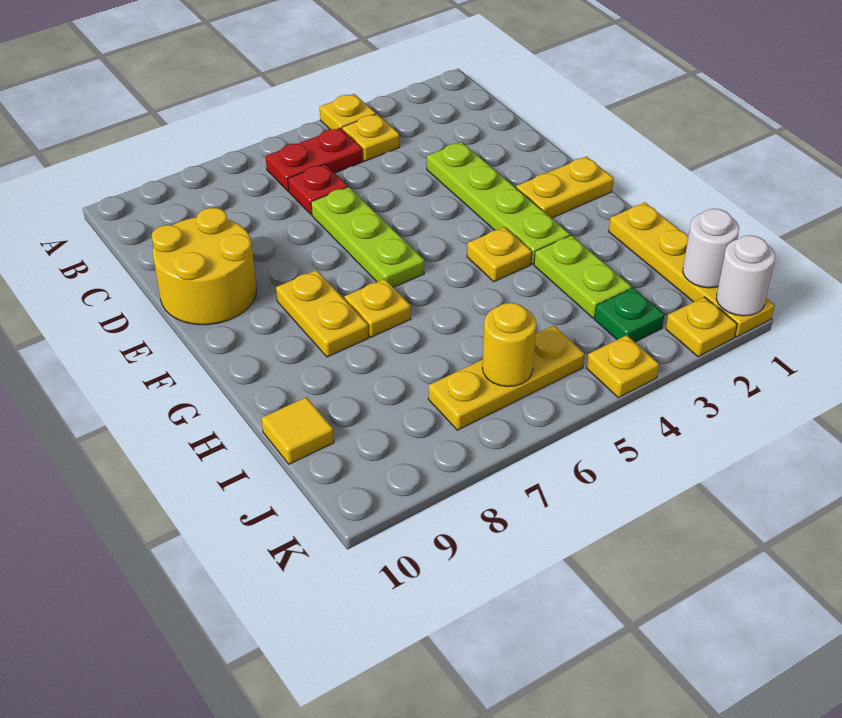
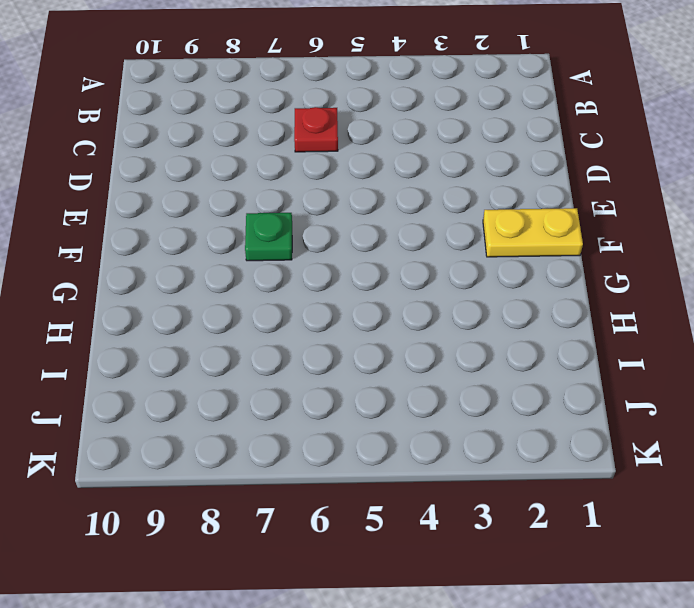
green 1x1 plate [245,213,292,261] -> green 1x1 plate moved to [595,288,664,342]
none -> yellow 1x1 plate [320,94,376,129]
none -> yellow 1x1 plate [342,114,400,161]
none -> red 1x2 plate [266,128,363,191]

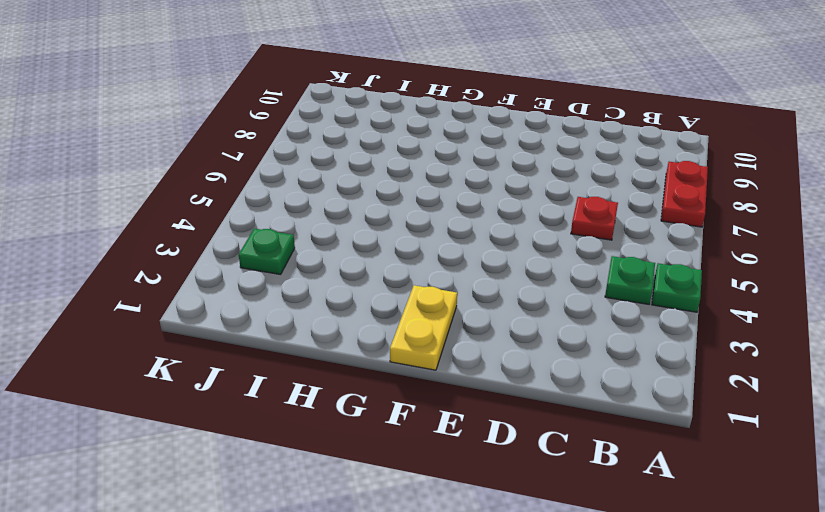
green 1x1 plate [652,263,702,312] -> yellow 1x1 plate [320,94,376,129]
red 1x2 plate [661,161,708,227] -> red 1x2 plate moved to [266,128,363,191]
green 1x1 plate [605,256,655,304] -> yellow 1x1 plate [342,114,400,161]
none -> lime 1x4 plate [427,142,570,264]
none -> lime 1x3 plate [311,187,424,288]
none -> yellow 2x2 round brick [152,208,257,325]

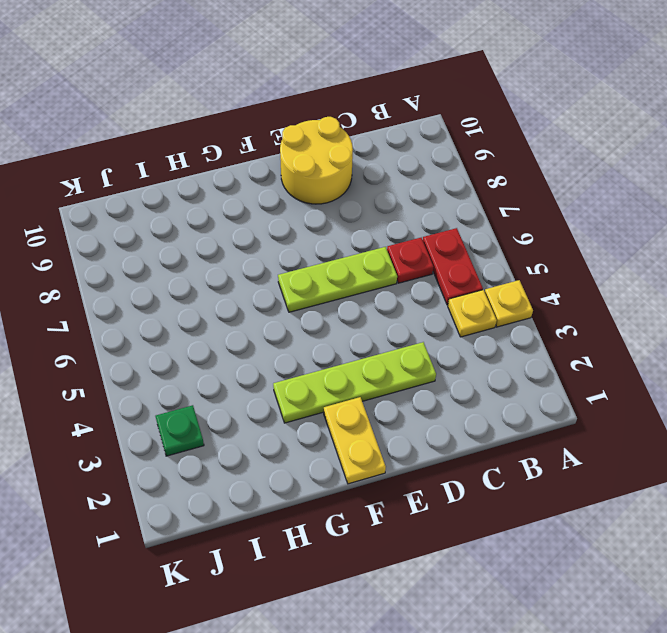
none -> yellow 1x2 plate [276,270,368,357]
none -> yellow 1x1 plate [467,227,532,282]
none -> yellow 1x1 plate [344,279,411,337]

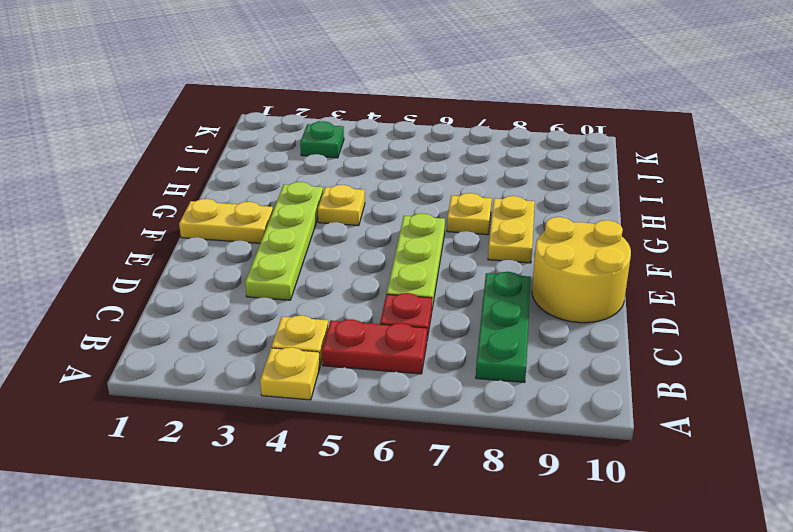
green 1x3 plate [476,272,531,383] -> none
none -> yellow 1x4 plate [609,202,775,337]
none -> lime 1x2 plate [534,235,632,318]
none -> yellow 1x1 tile [261,397,334,464]

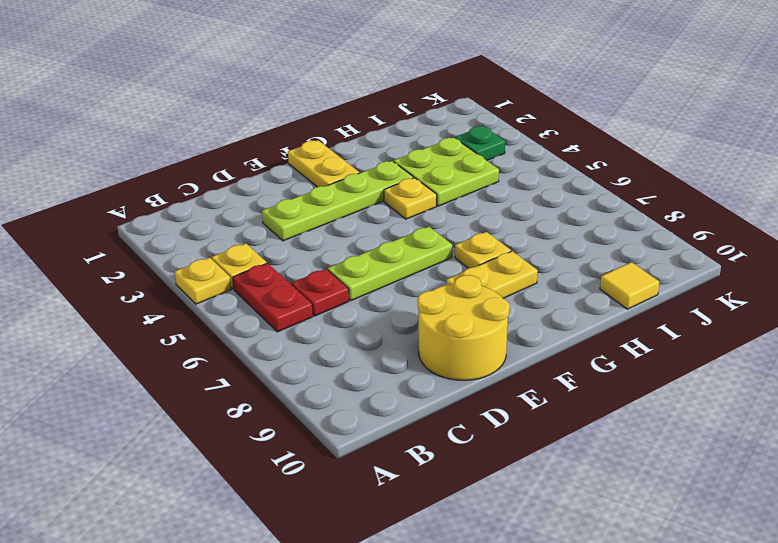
lime 2x2 plate [394,138,499,206] -> lime 1x2 plate [534,235,632,318]
none -> yellow 1x4 plate [609,202,775,337]
none -> yellow 1x3 plate [428,326,585,430]
none -> yellow 1x1 plate [666,297,737,357]

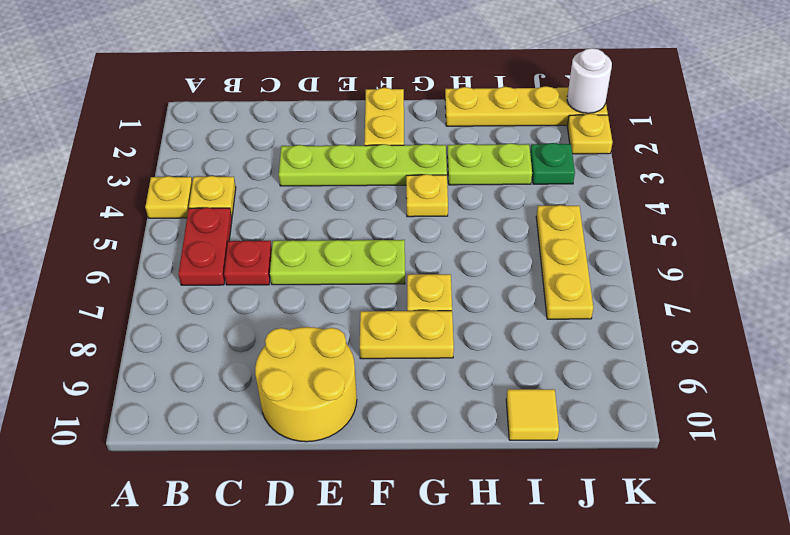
none -> yellow 1x1 plate [587,335,659,398]
none -> white 1x1 round brick [683,209,739,288]
none -> yellow 1x1 round brick [482,303,536,387]

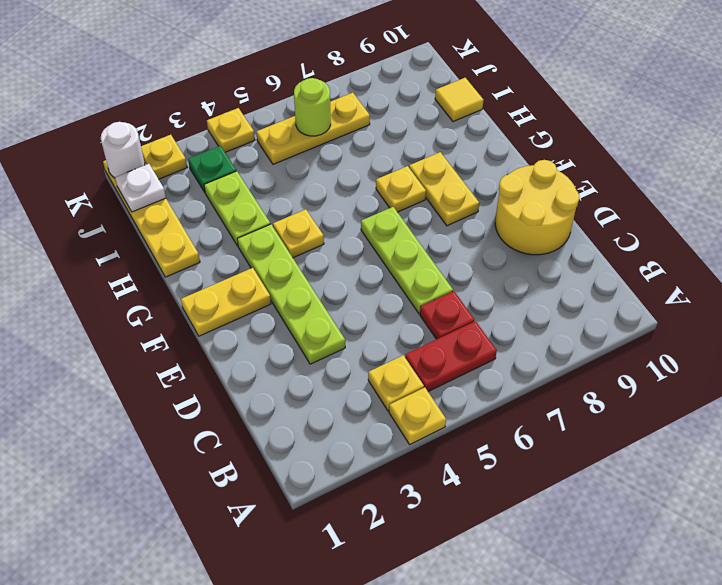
white 1x1 plate [115,164,166,212] -> white 1x1 round brick [683,209,739,288]
lime 1x1 round brick [294,78,331,136] -> yellow 1x1 round brick [482,303,536,387]

